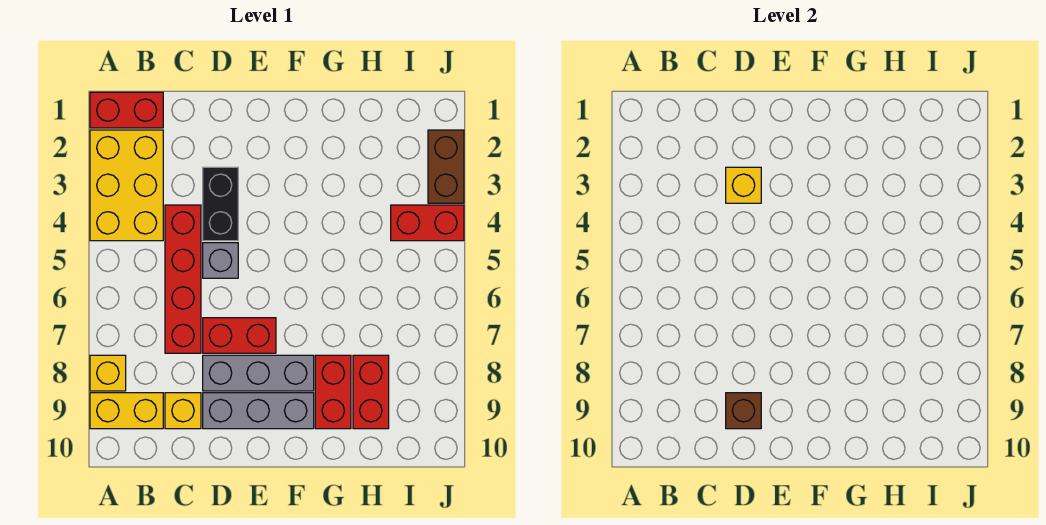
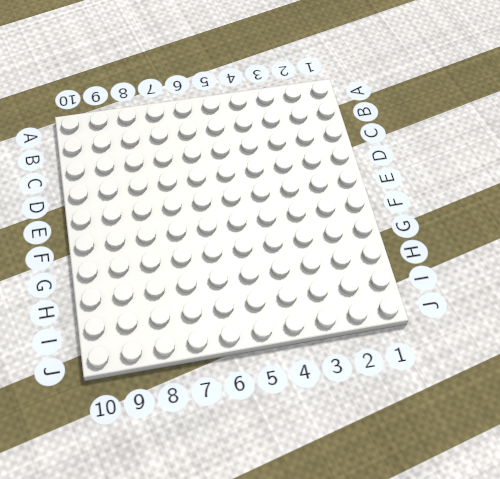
none -> red 1x2 brick [90,92,163,128]
none -> yellow 2x3 brick [90,130,163,241]
none -> yellow 1x1 brick [90,355,126,391]

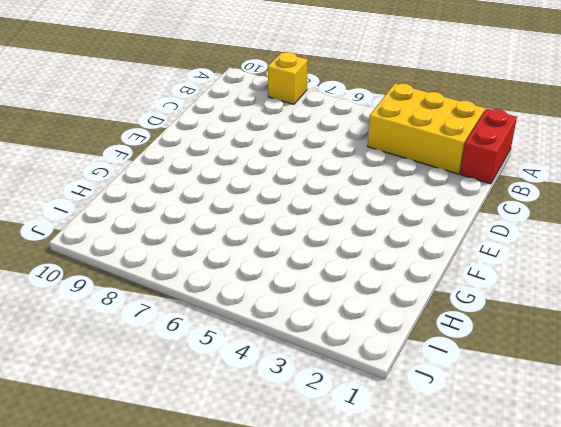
none -> yellow 1x2 brick [90,393,163,429]
none -> red 1x4 brick [165,205,201,353]
none -> yellow 1x1 brick [165,393,201,429]

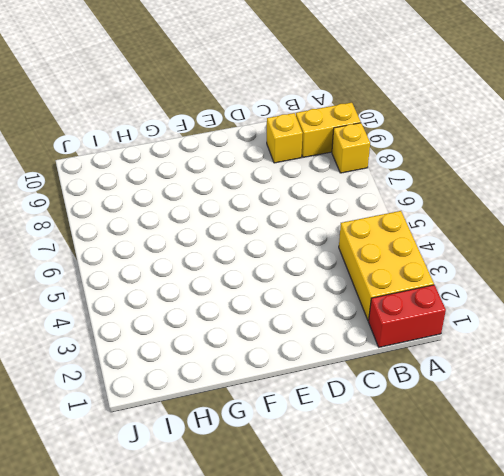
none -> red 1x4 brick [165,205,201,353]
none -> black 1x2 brick [203,167,238,241]
none -> grey 1x1 brick [203,243,238,278]

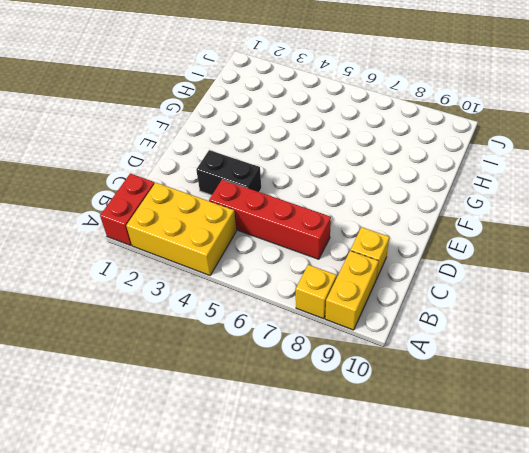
none -> grey 1x1 brick [203,243,238,278]
none -> red 1x2 brick [203,318,276,353]
none -> grey 1x3 brick [203,355,314,391]

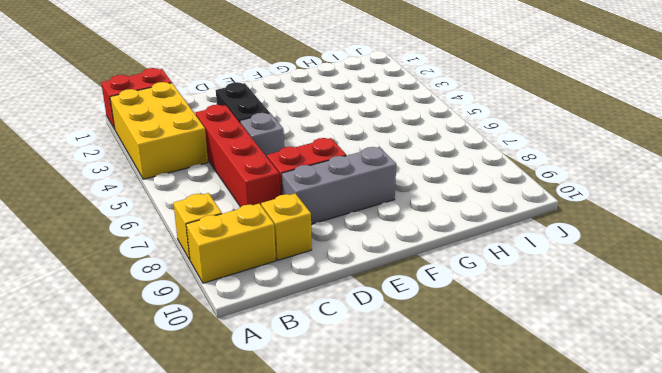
none -> grey 1x3 brick [203,393,314,429]
none -> red 1x2 brick [315,355,351,429]
none -> red 1x2 brick [353,355,389,429]

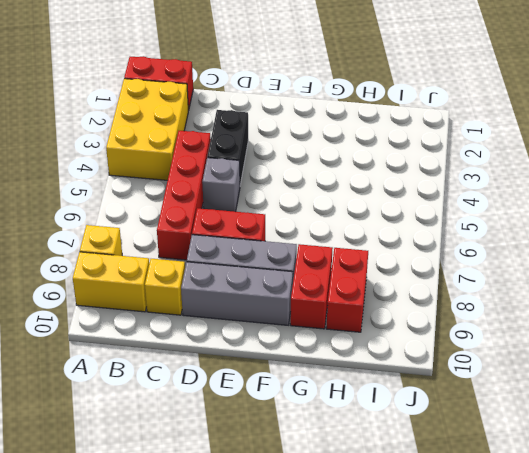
none -> red 1x2 brick [391,205,464,241]
none -> brown 1x2 brick [428,130,464,203]
none -> yellow 1x1 brick [726,167,761,203]

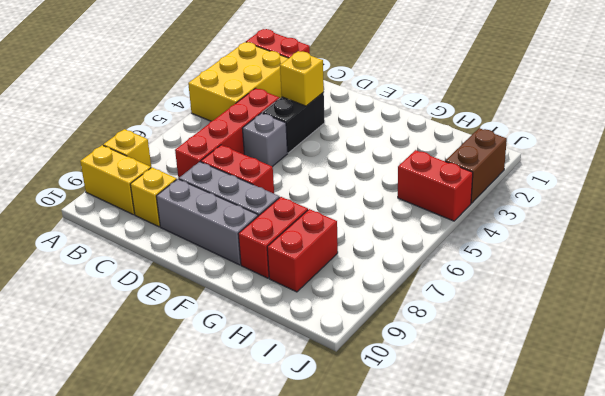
none -> brown 1x1 brick [726,393,761,429]

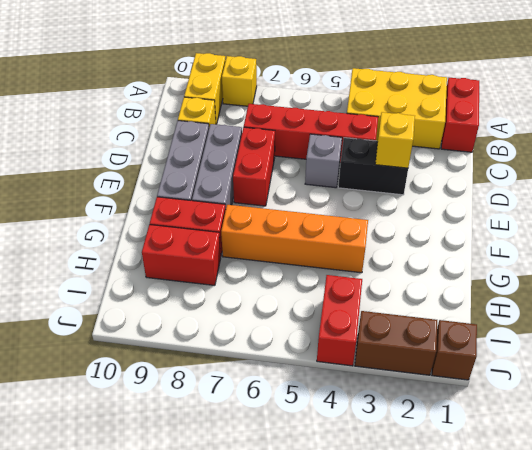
orange 1x4 brick [221,205,368,273] -> none
brown 1x1 brick [432,320,477,380] -> brown 1x1 brick moved to [726,393,761,429]

